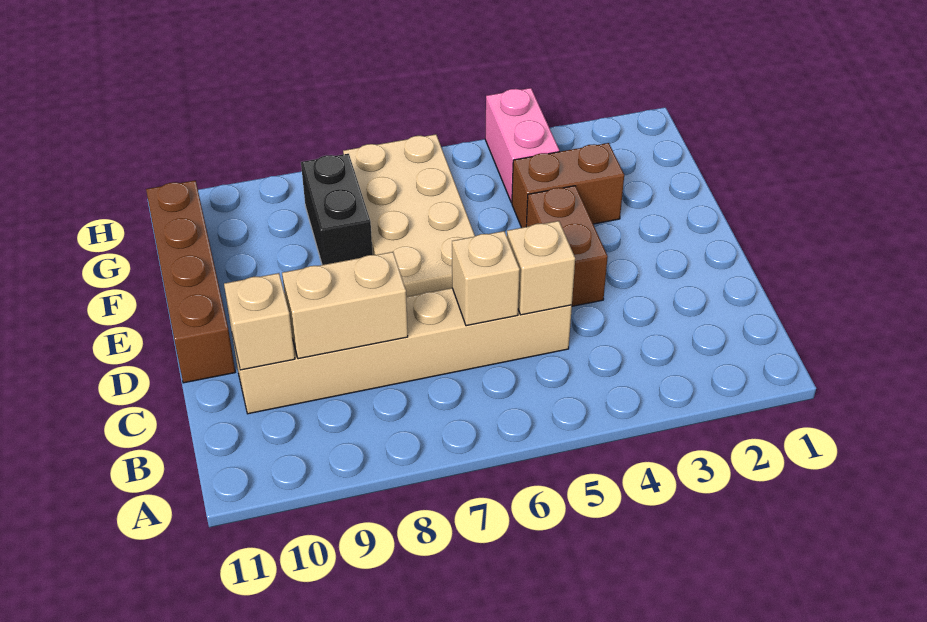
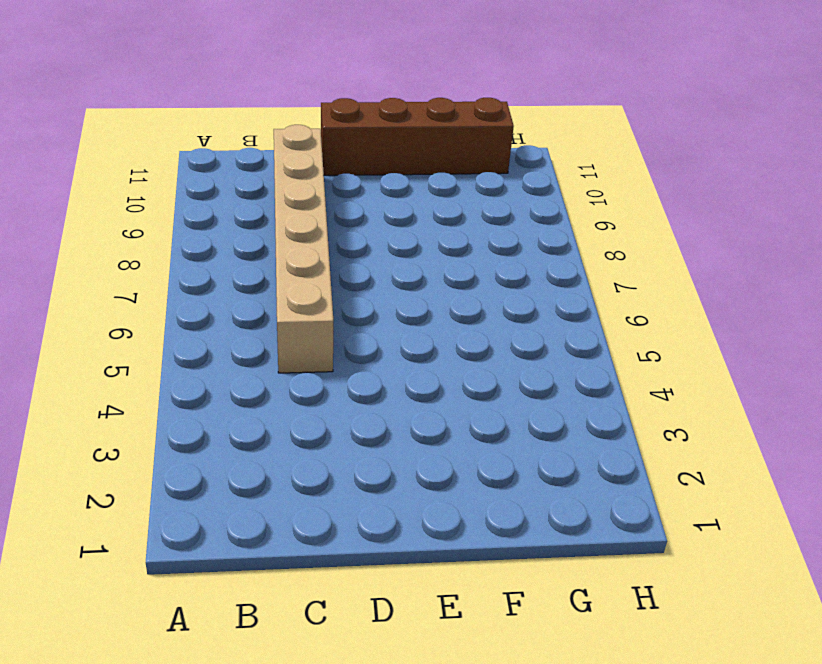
none -> brown 1x2 brick [526,186,608,306]
none -> tan 2x4 plate [343,134,475,297]

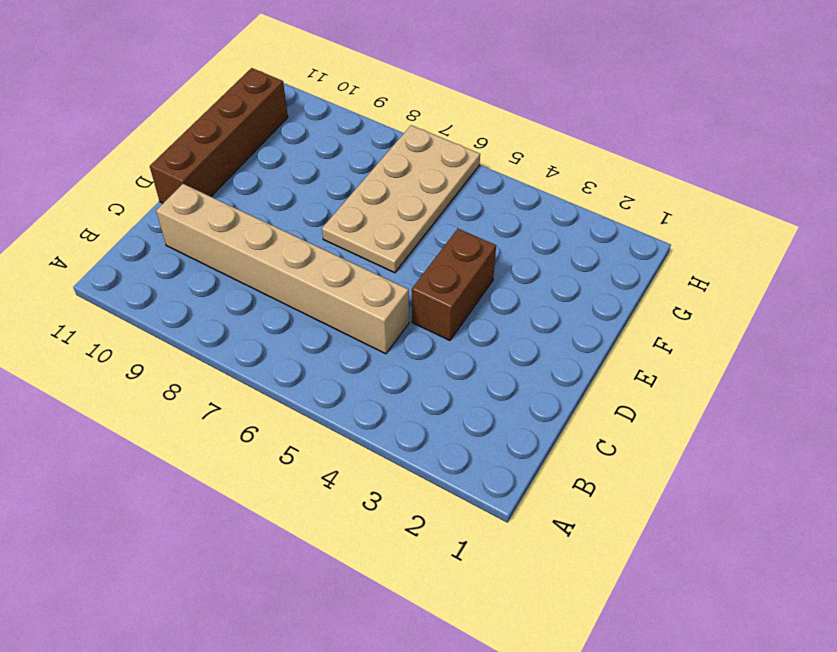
none -> brown 1x2 brick [512,143,624,228]
none -> black 1x2 brick [301,154,373,265]

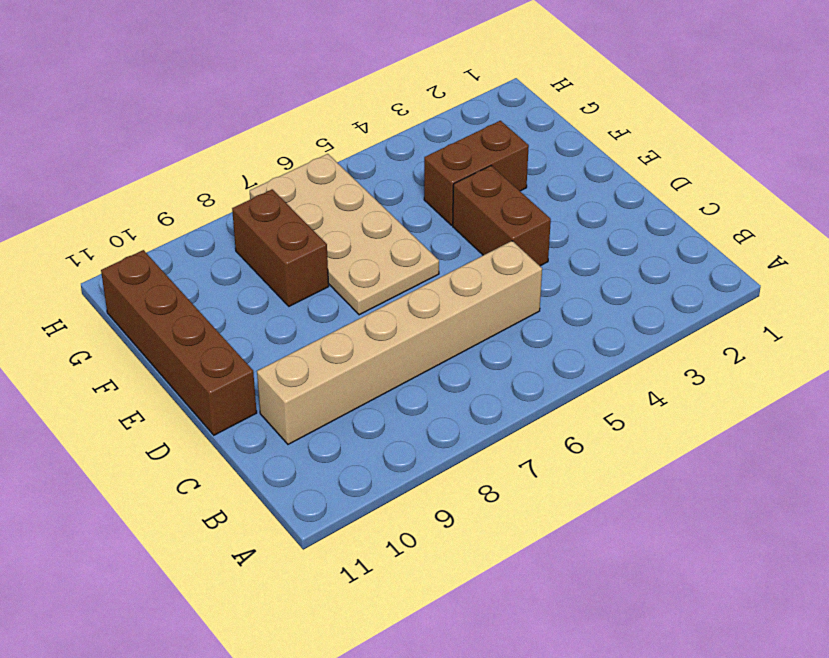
brown 1x2 brick [232,189,329,306] -> black 1x2 brick [301,154,373,265]
none -> pink 1x2 brick [485,88,559,203]
none -> tan 1x1 brick [507,221,575,315]

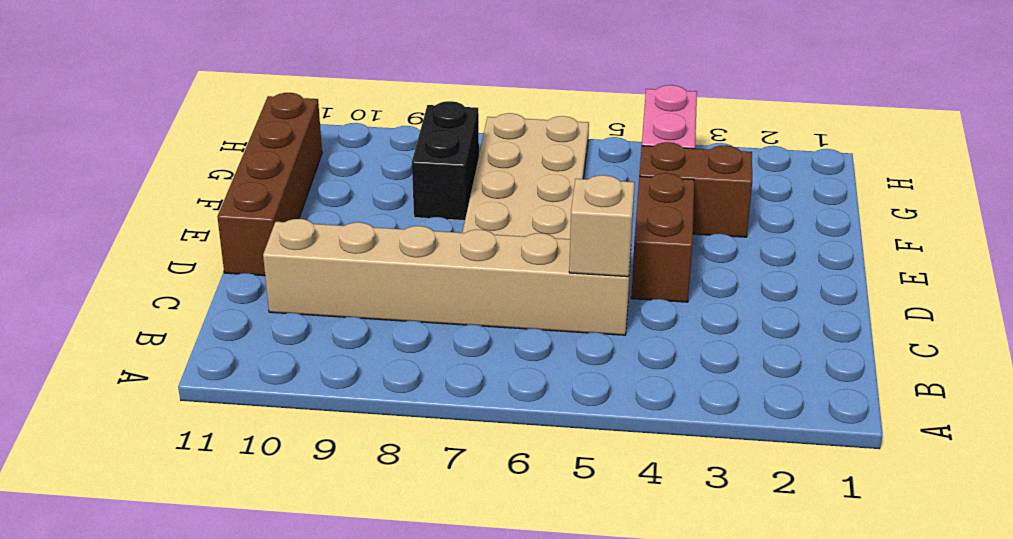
none -> tan 1x1 brick [452,231,520,326]
none -> tan 1x2 brick [282,252,408,359]

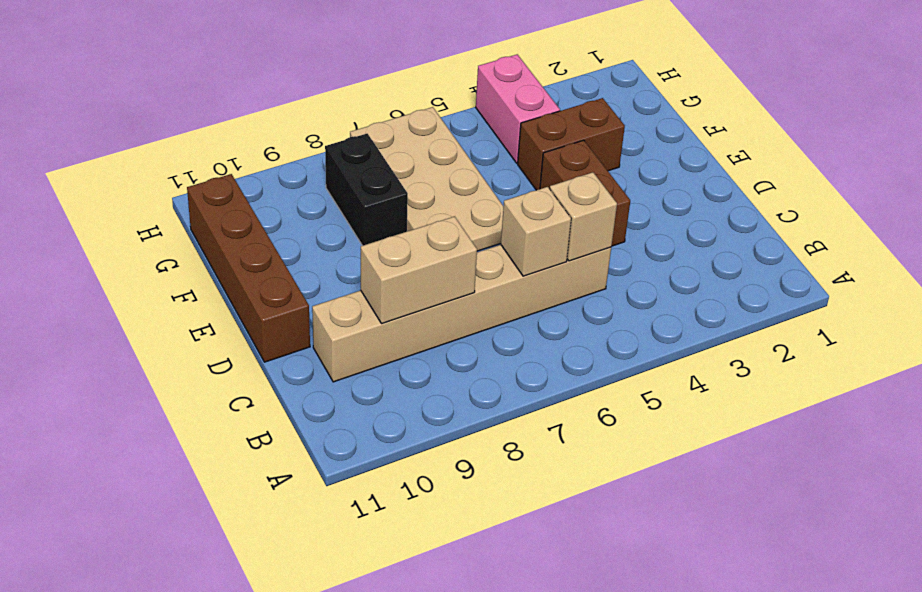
none -> tan 1x1 brick [224,273,295,370]

